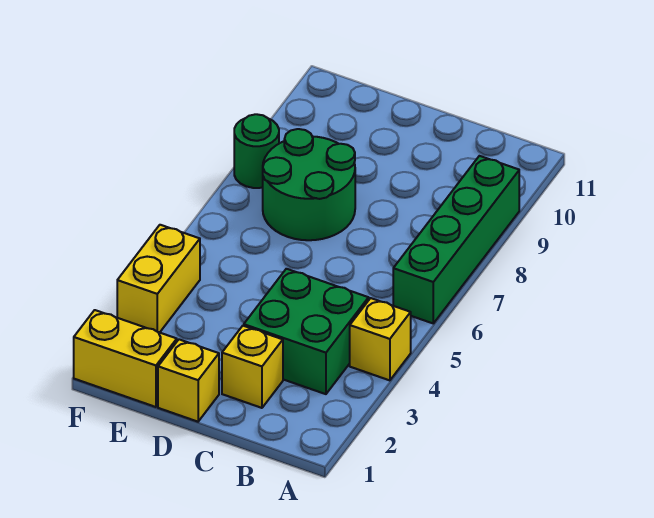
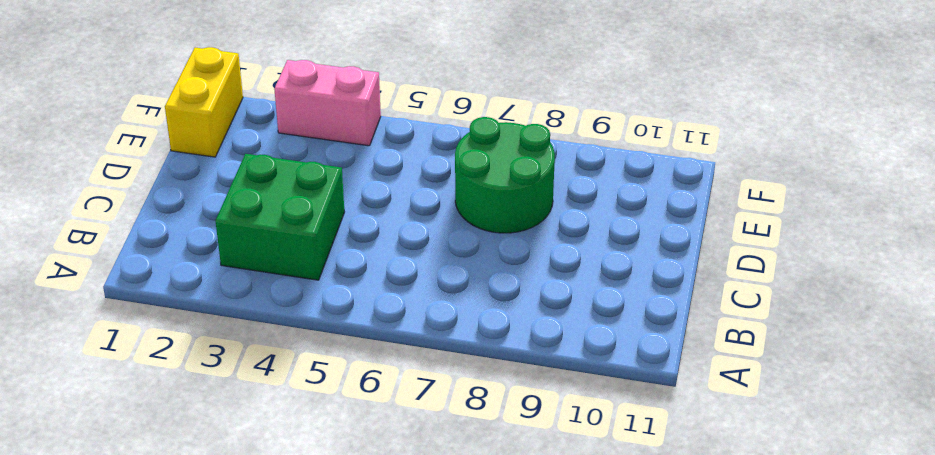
pink 1x2 brick [274,60,381,146] -> yellow 1x2 brick [117,225,200,333]
none -> yellow 1x1 brick [350,298,411,380]
none -> green 1x4 brick [393,156,519,323]

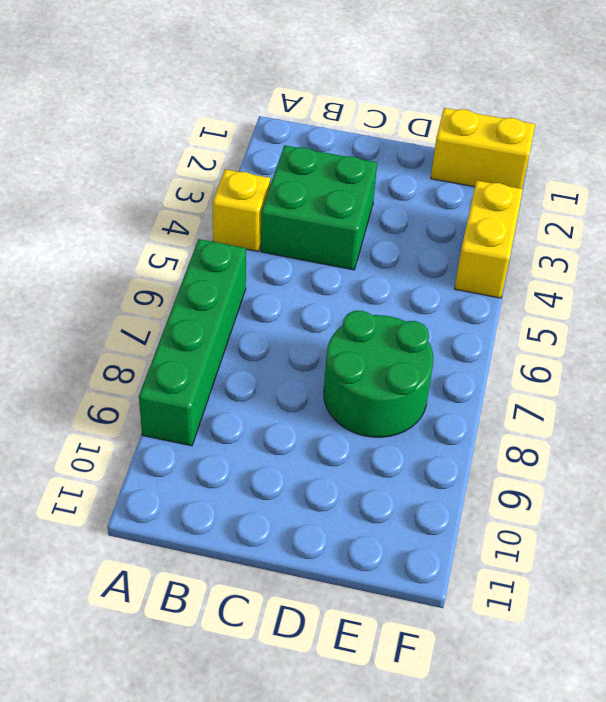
none -> yellow 1x1 brick [222,326,283,408]
none -> yellow 1x1 brick [158,339,219,422]

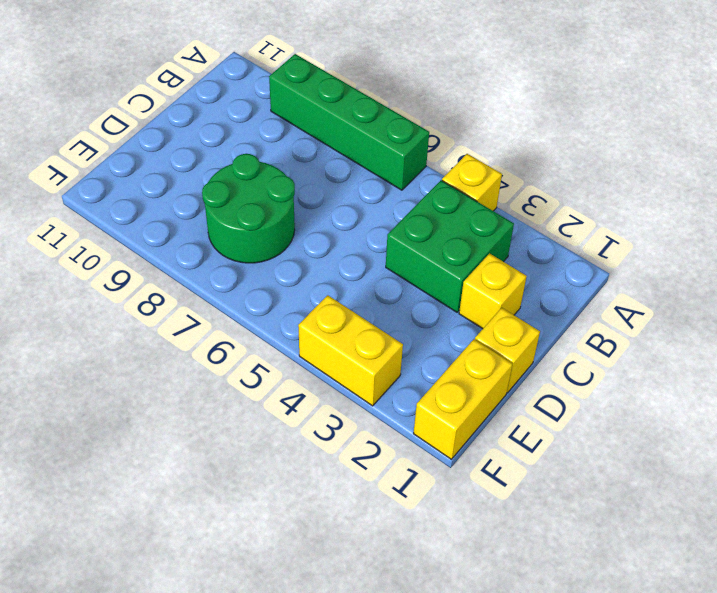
none -> green 1x1 round brick [234,114,279,188]

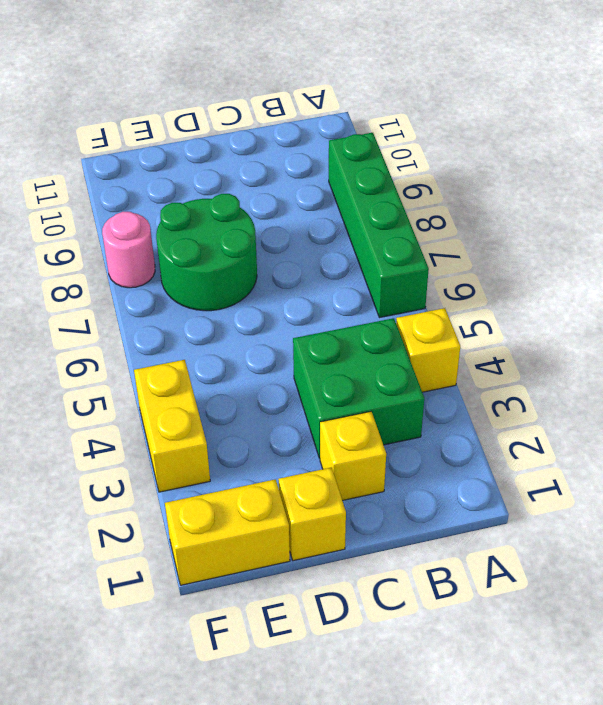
pink 1x1 round brick [102,212,155,288] -> green 1x1 round brick [234,114,279,188]

